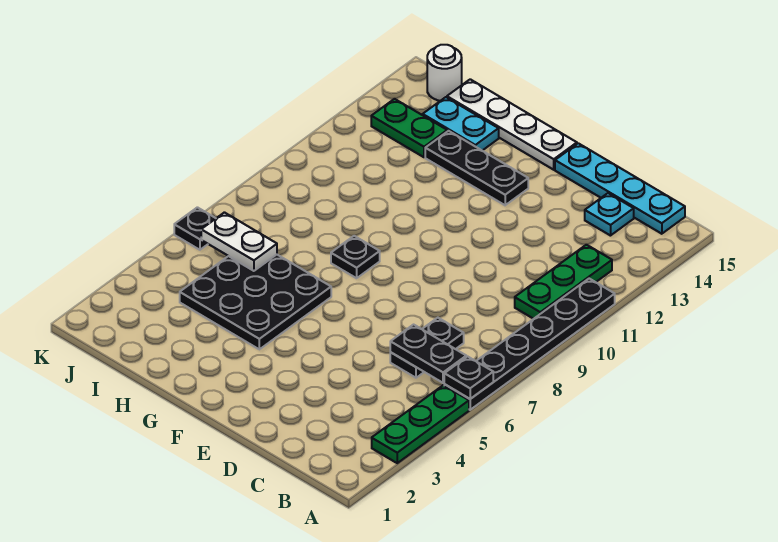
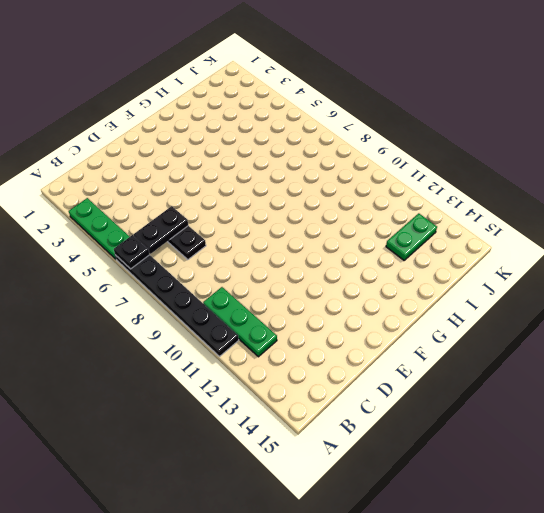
none -> cyan 1x4 plate [555,143,685,234]
none -> cyan 1x1 plate [585,193,634,236]
none -> black 1x3 plate [425,131,528,205]

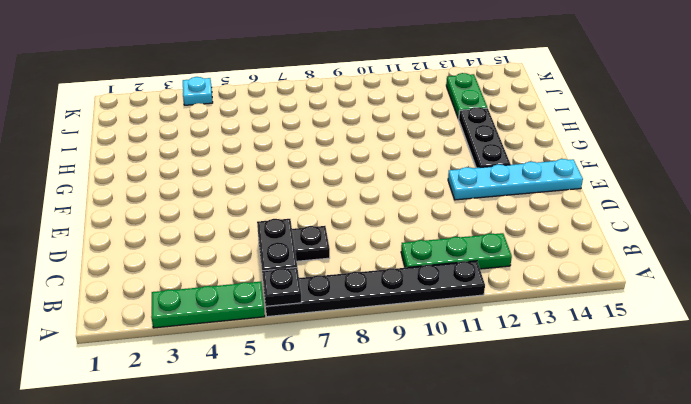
cyan 1x4 plate [448,159,583,200] -> cyan 1x4 plate turned to [555,143,685,234]
cyan 1x1 plate [183,77,213,105] -> cyan 1x1 plate moved to [585,193,634,236]
none -> white 1x4 plate [447,79,577,170]
none -> black 3x3 plate [180,255,331,349]
none -> black 1x1 plate [331,236,380,278]

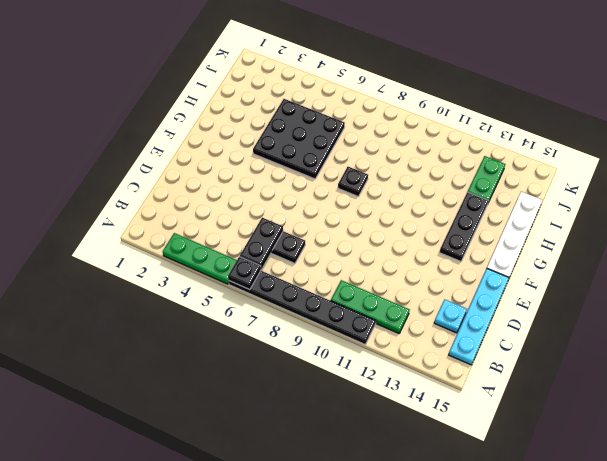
none -> cyan 1x2 plate [423,97,499,151]
none -> white 1x1 round brick [427,45,462,101]
none -> black 1x1 plate [174,207,216,250]

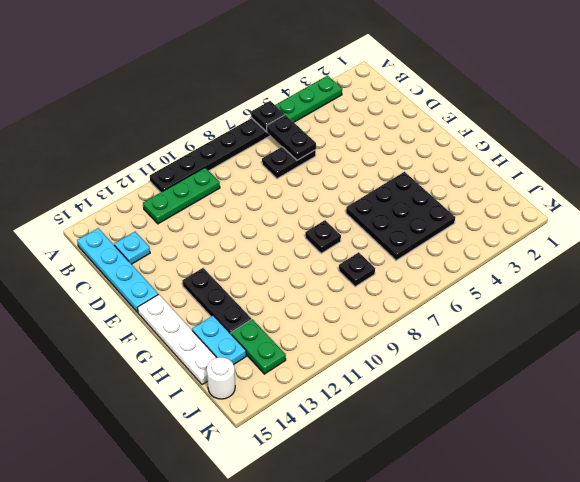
black 1x1 plate [339,252,375,287] -> black 1x1 plate moved to [174,207,216,250]
none -> white 1x2 plate [201,212,277,271]

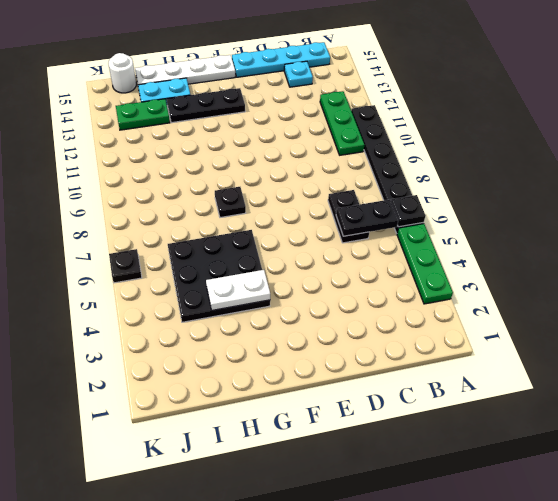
white 1x2 plate [206,270,270,310] -> white 1x2 plate moved to [201,212,277,271]

